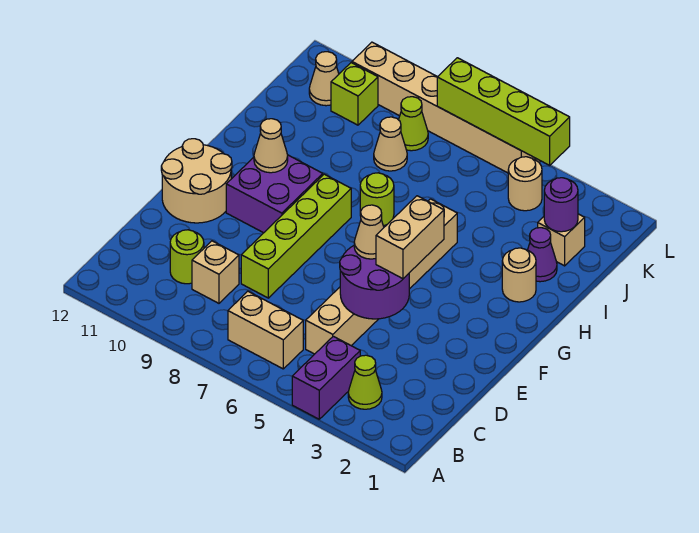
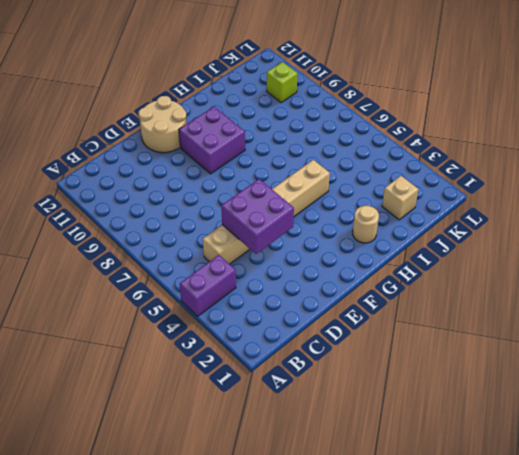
purple 2x2 brick [221,179,294,254] -> purple 2x2 round brick [340,246,409,319]
none -> lime 1x1 cone [348,355,382,409]
none -> tan 1x2 brick [228,291,303,369]
none -> tan 1x1 brick [192,241,239,303]

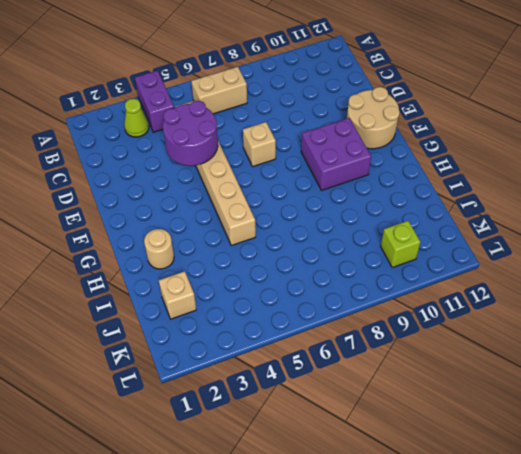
tan 1x1 brick [243,122,276,167] -> tan 1x1 brick moved to [192,241,239,303]
none -> lime 1x1 round brick [170,230,204,284]
none -> lime 1x4 brick [241,174,351,298]
none -> lime 1x1 round brick [360,173,394,226]

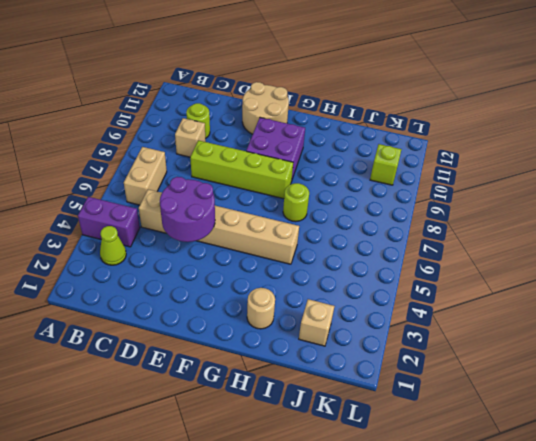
none -> purple 1x1 cone [528,228,557,282]
none -> tan 1x1 cone [374,117,407,171]
none -> tan 1x1 round brick [508,157,542,211]

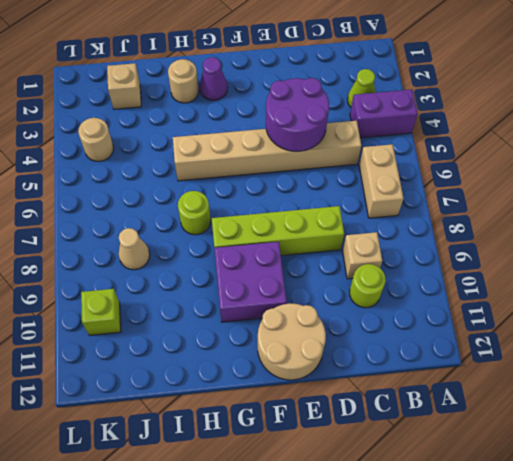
purple 1x1 cone [200,57,228,100] -> purple 1x1 cone moved to [528,228,557,282]
none -> lime 1x1 cone [399,97,428,151]
none -> tan 1x1 cone [309,52,339,106]
none -> tan 1x6 brick [352,42,540,173]

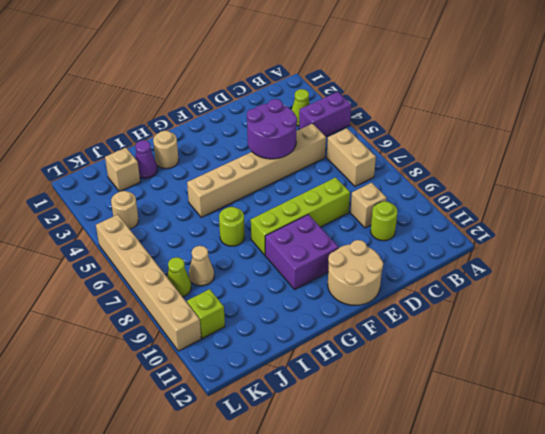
none -> tan 1x1 cone [309,52,339,106]
none -> tan 1x1 cone [254,119,288,173]
none -> purple 1x1 round brick [544,178,578,232]

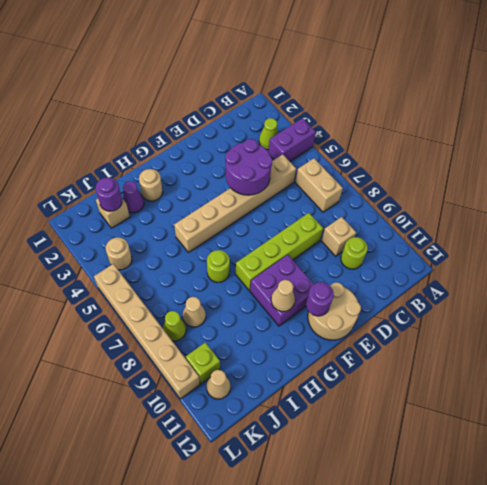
purple 1x1 round brick [306,282,334,316] -> none
none -> lime 1x4 brick [437,58,570,165]
none -> tan 1x2 brick [376,196,444,279]
none -> tan 1x1 cone [354,205,384,259]

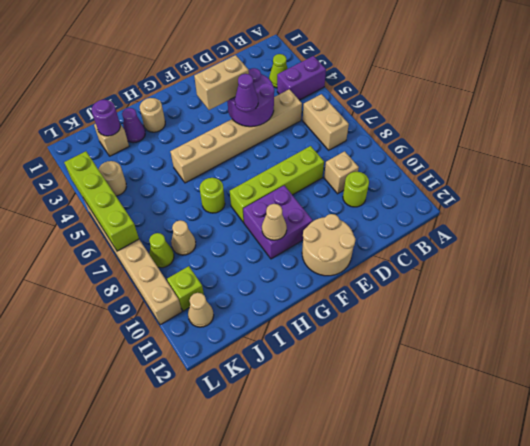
purple 1x1 cone [235,74,258,112] -> tan 1x1 cone [354,205,384,259]

